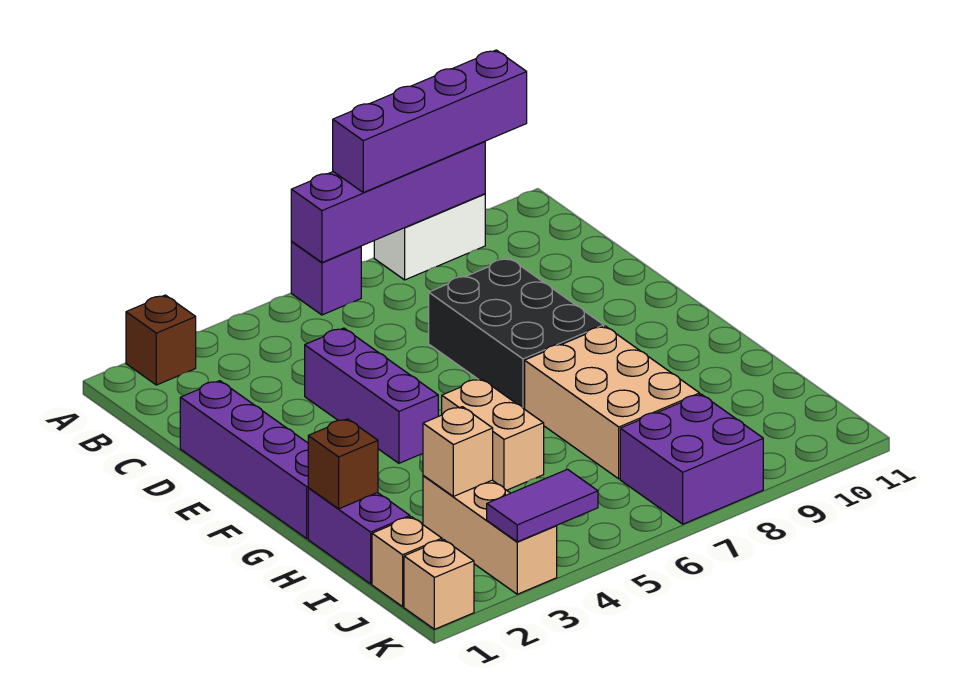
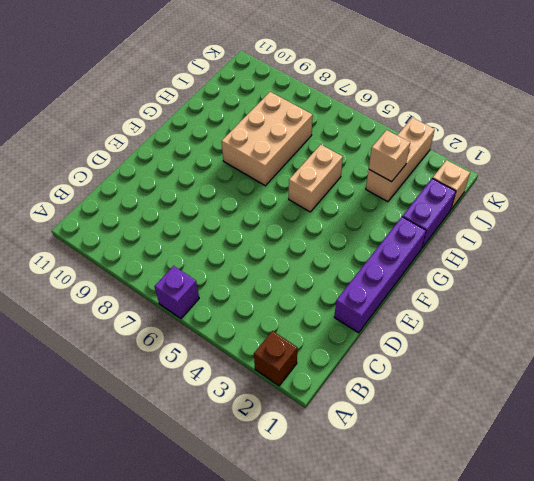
none -> white 1x2 brick [374,194,485,280]
none -> purple 1x3 brick [305,328,438,463]
none -> black 2x3 brick [429,258,604,409]

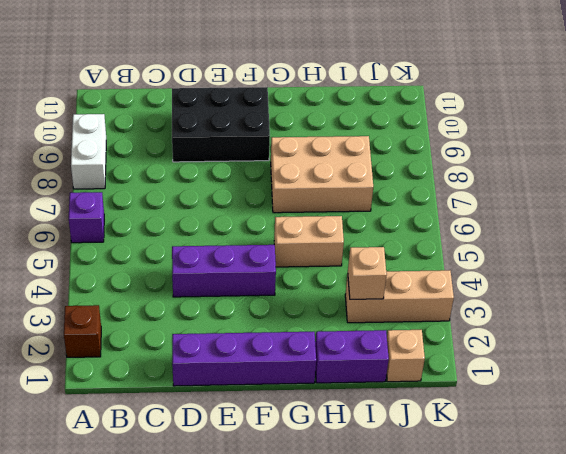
black 2x3 brick [172,87,270,162] -> black 2x3 brick moved to [429,258,604,409]
none -> purple 2x2 brick [620,394,763,524]
none -> tan 1x1 brick [404,539,474,629]
none -> purple 1x4 brick [291,141,485,262]

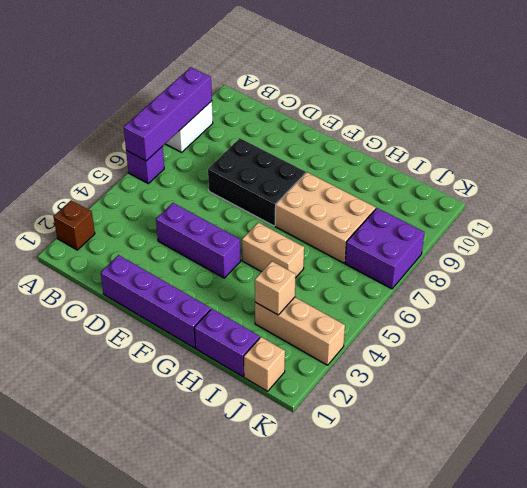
none -> tan 1x1 brick [404,539,474,629]
none -> brown 1x1 brick [308,419,378,509]
none -> purple 1x2 tile [487,469,598,542]

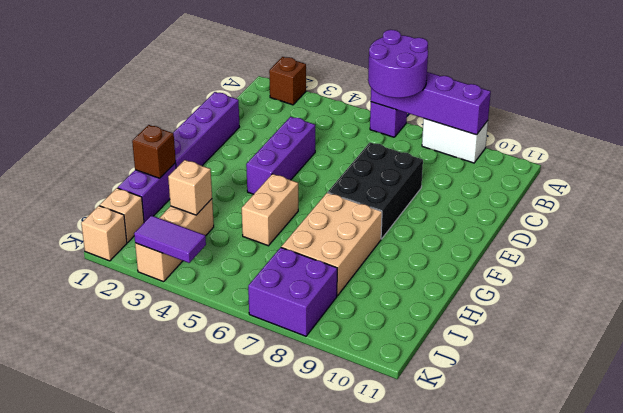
purple 2x2 round brick [368,30,428,98] -> purple 1x4 brick [333,50,527,192]

